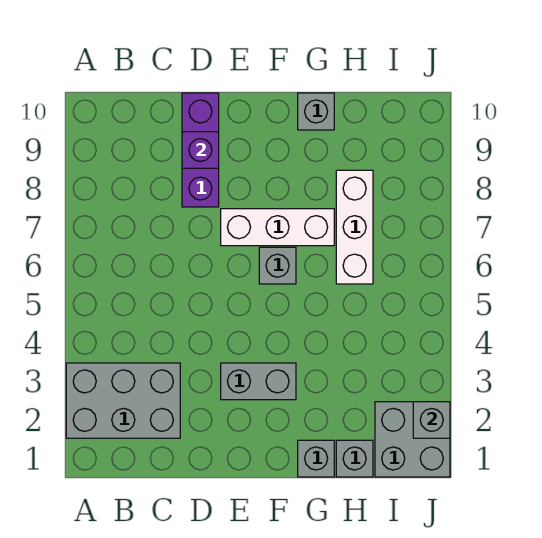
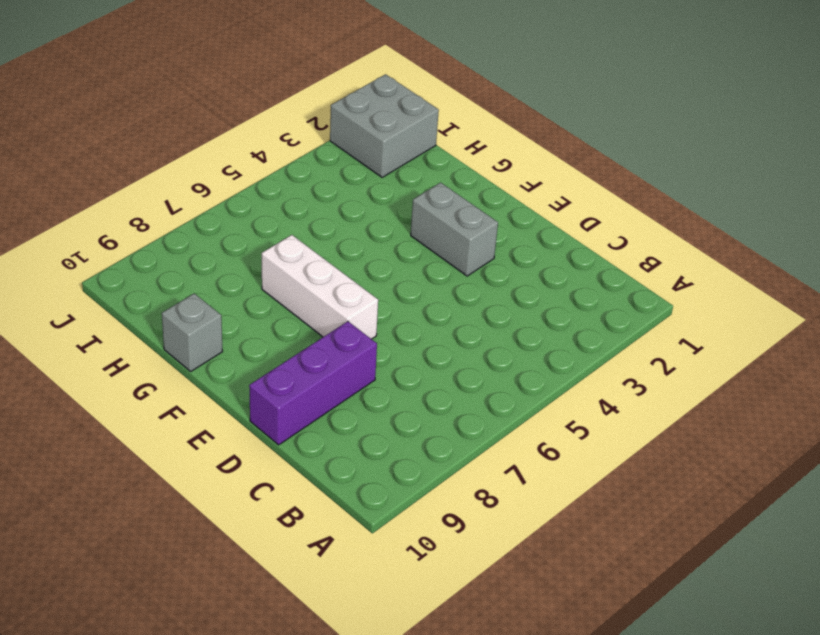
none -> grey 2x3 brick [66,363,180,438]
none -> grey 1x1 brick [259,247,296,284]
none -> grey 1x1 brick [298,440,334,477]

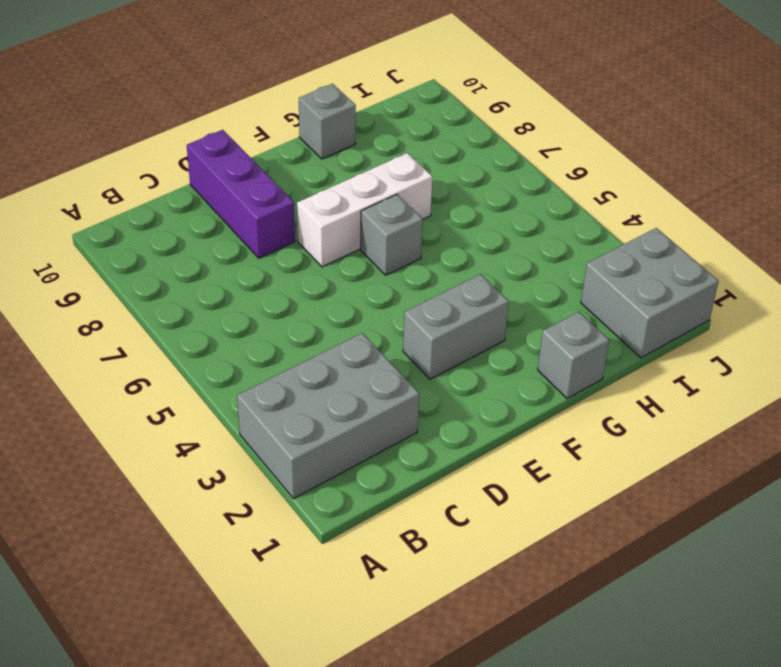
none -> grey 1x1 brick [336,440,373,477]
none -> white 1x3 brick [336,170,373,284]
none -> purple 1x1 brick [182,132,219,168]

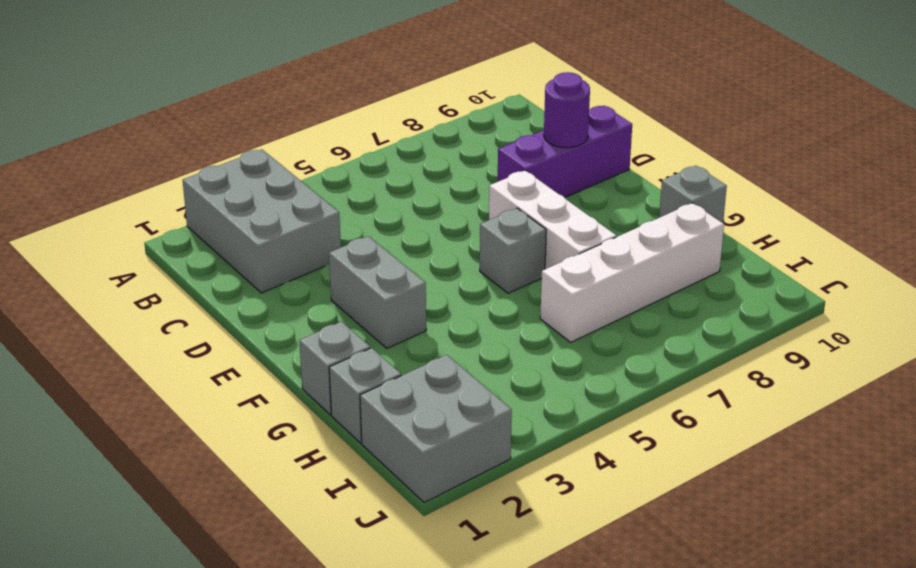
purple 1x1 round brick [544,72,590,148] -> purple 1x1 brick [182,132,219,168]
white 1x4 brick [540,203,724,342] -> white 1x3 brick [336,170,373,284]
none -> grey 1x1 brick [413,402,450,438]

